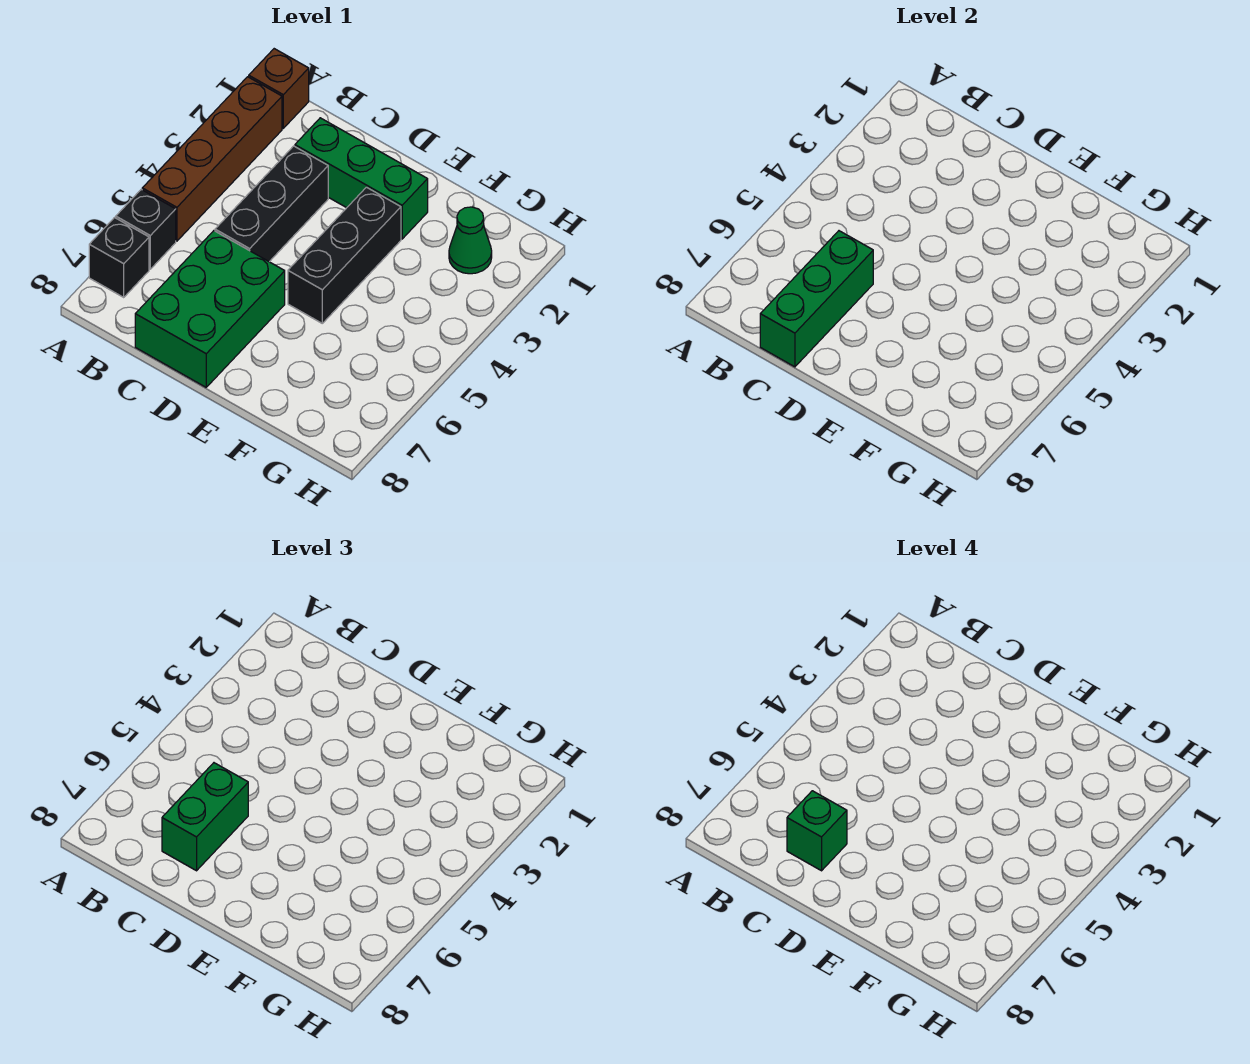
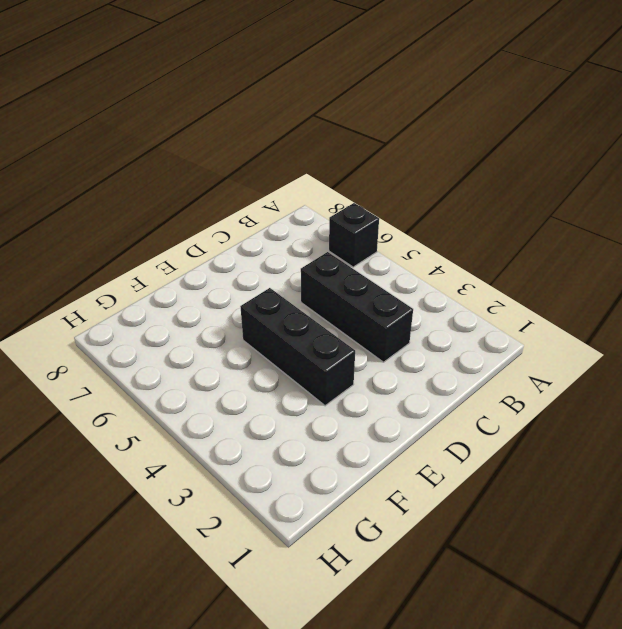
none -> brown 1x1 brick [249,49,309,128]
none -> brown 1x4 brick [142,77,282,241]
none -> black 1x1 brick [89,218,149,297]

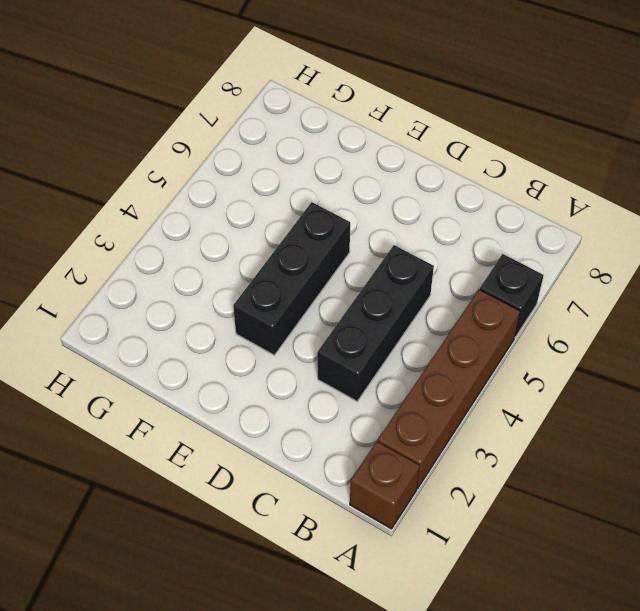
none -> black 1x1 brick [89,218,149,297]
none -> green 1x3 brick [295,118,428,239]
none -> green 2x3 brick [135,231,285,387]

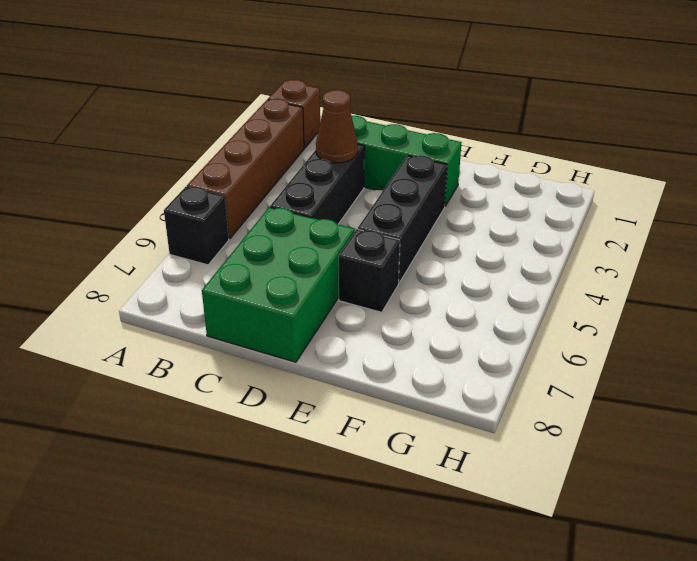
brown 1x1 cone [316,90,358,163] -> none
black 1x1 brick [339,229,400,312] -> black 1x1 brick moved to [89,218,149,297]
none -> green 1x1 cone [449,207,492,274]
none -> green 1x3 brick [760,231,873,367]
none -> green 1x2 brick [162,763,248,871]

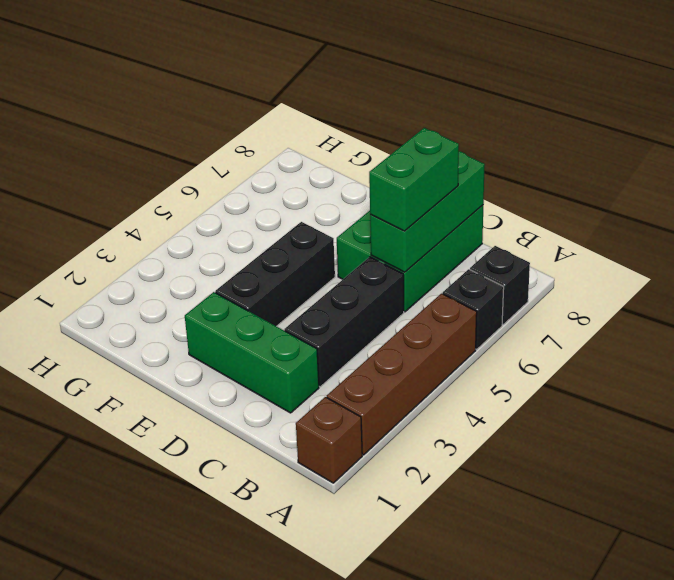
none -> green 1x1 cone [449,207,492,274]
none -> green 1x1 brick [787,791,847,871]

